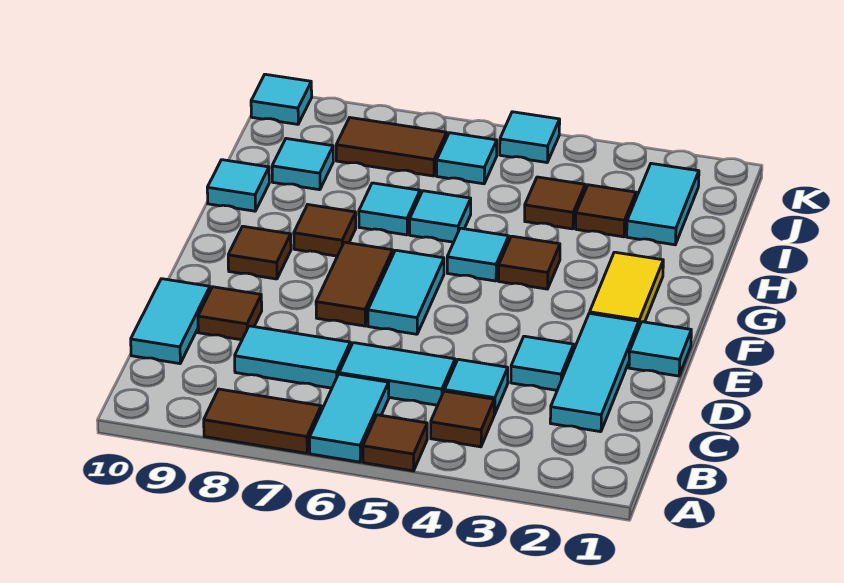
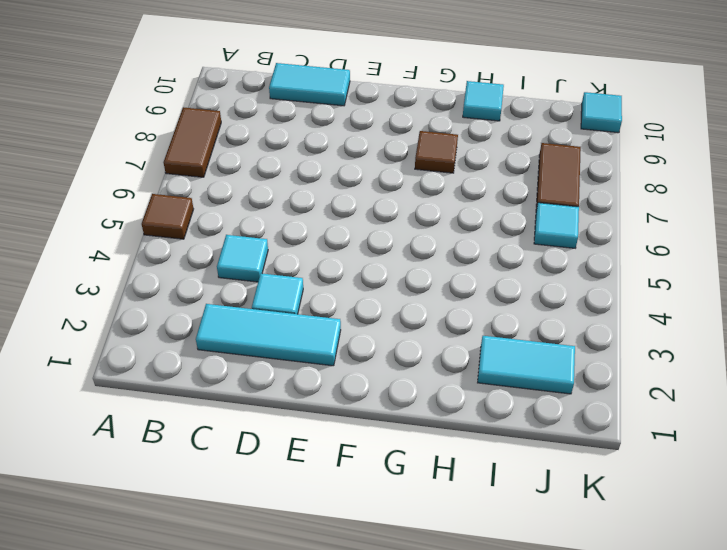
none -> cyan 1x2 tile [310,374,389,462]
none -> brown 1x1 tile [431,391,495,447]
none -> cyan 1x2 tile [339,343,455,405]
none -> cyan 1x2 tile [235,326,350,388]

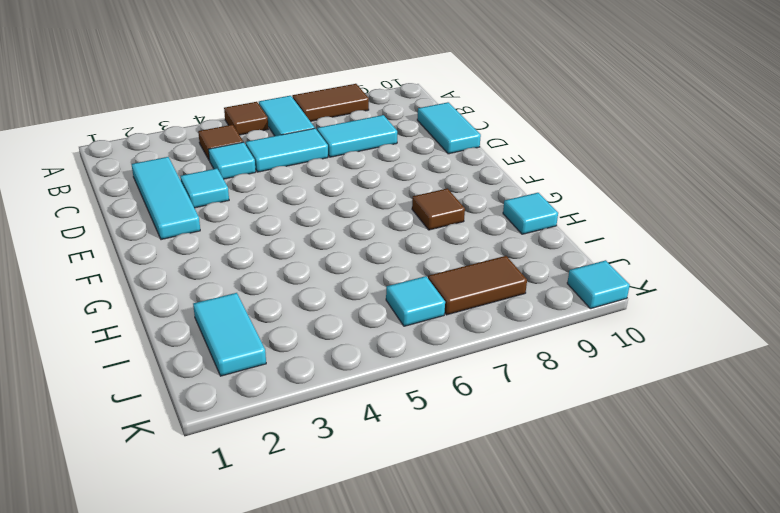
none -> brown 1x1 tile [198,287,262,340]
none -> cyan 1x1 tile [629,322,691,376]
none -> cyan 1x2 tile [368,250,444,334]
none -> brown 1x2 tile [316,242,393,326]

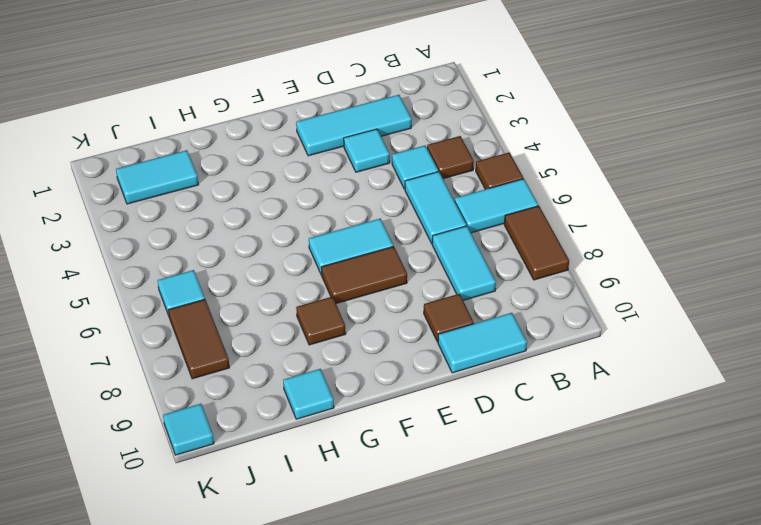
none -> cyan 1x1 tile [629,322,691,376]
none -> yellow 1x2 tile [590,252,663,326]
none -> brown 1x1 tile [228,226,291,279]
none -> brown 1x1 tile [499,236,560,289]

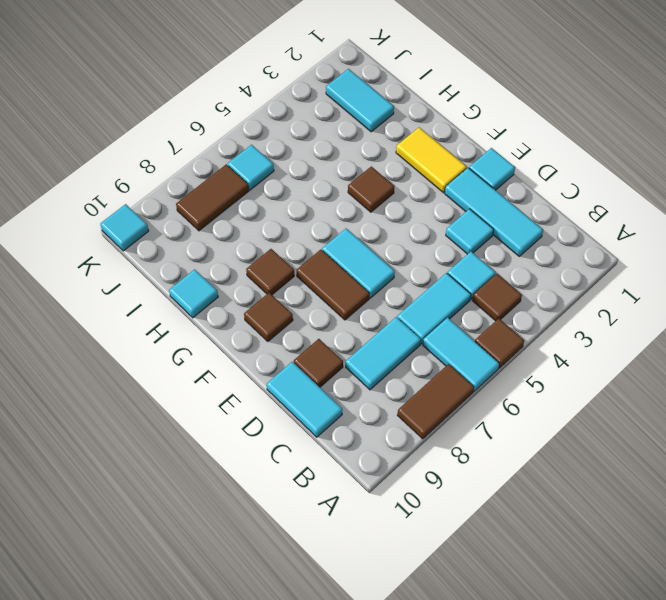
none -> cyan 1x1 tile [447,228,509,281]
none -> cyan 1x1 tile [410,191,471,242]
none -> cyan 1x1 tile [359,183,420,235]
none -> brown 1x1 tile [576,185,636,237]

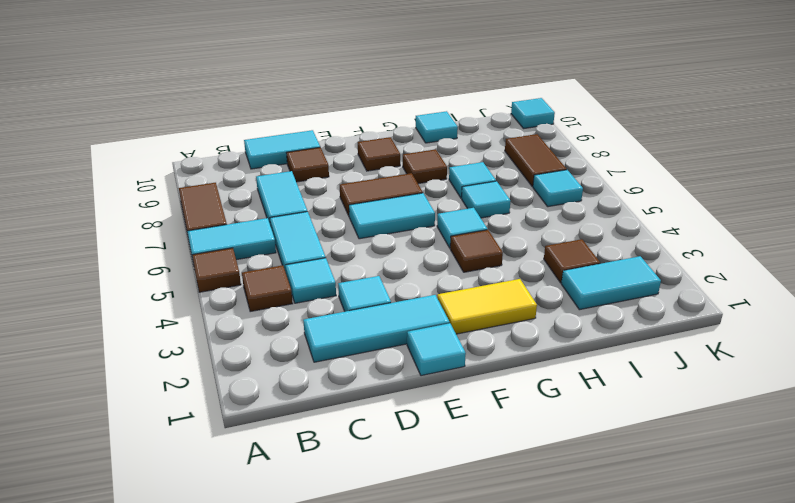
none -> brown 1x1 tile [525,177,585,229]
none -> cyan 1x1 tile [272,139,333,190]
none -> cyan 1x1 tile [500,112,560,162]

